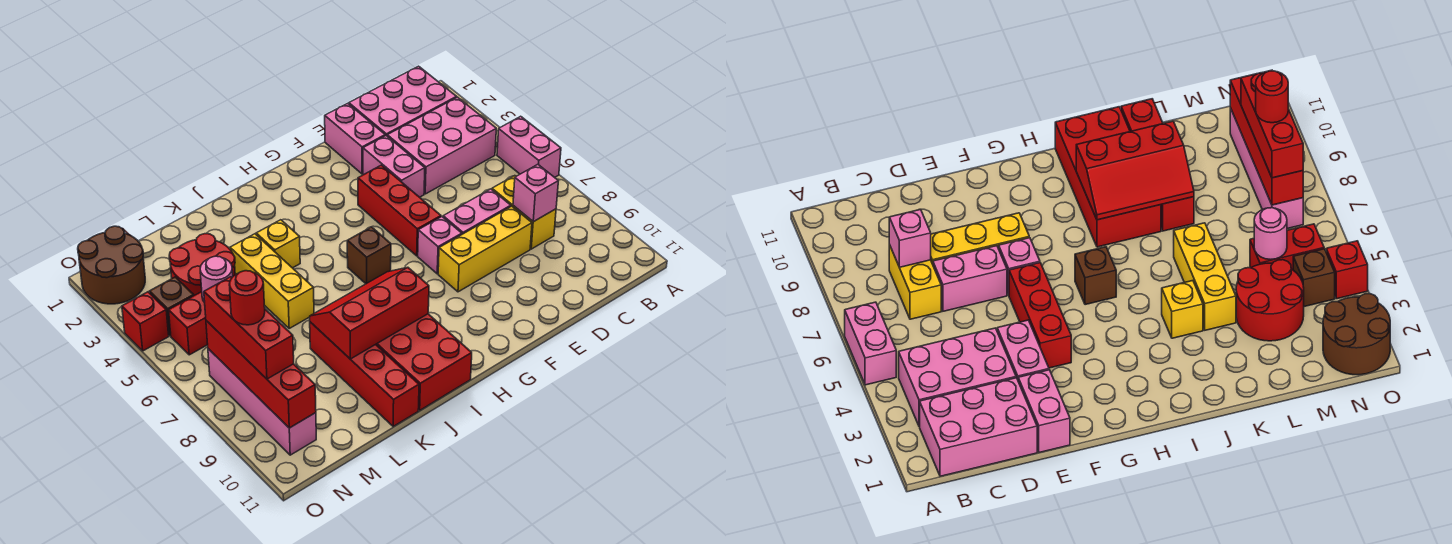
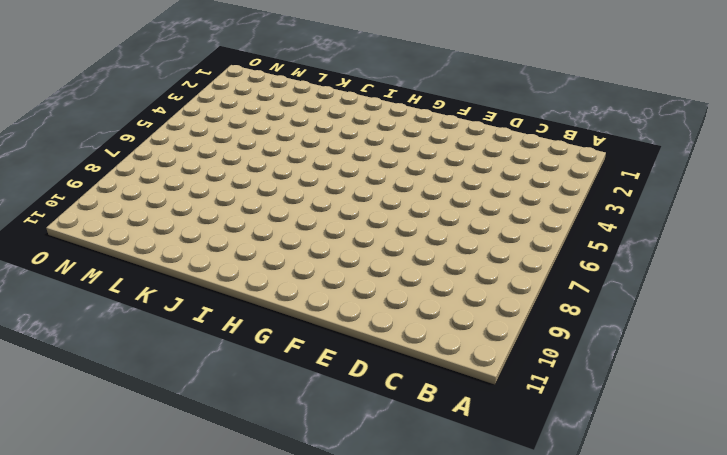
none -> pink 1x2 brick [497,116,561,177]
none -> pink 2x3 brick [349,66,457,136]
none -> pink 2x3 brick [387,97,496,194]

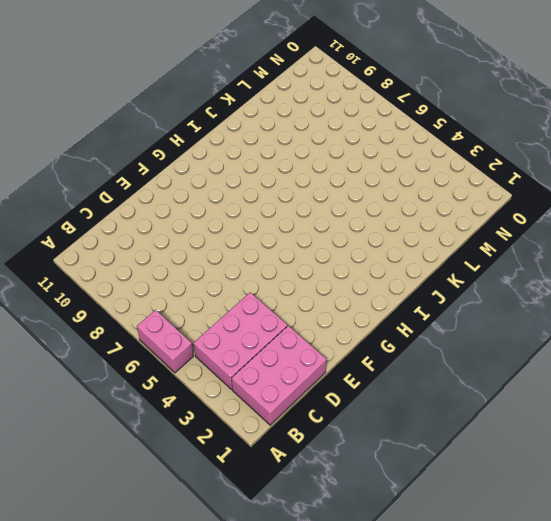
none -> yellow 1x2 brick [492,176,556,249]
none -> pink 1x2 brick [443,189,511,234]
none -> yellow 1x3 brick [438,206,532,292]

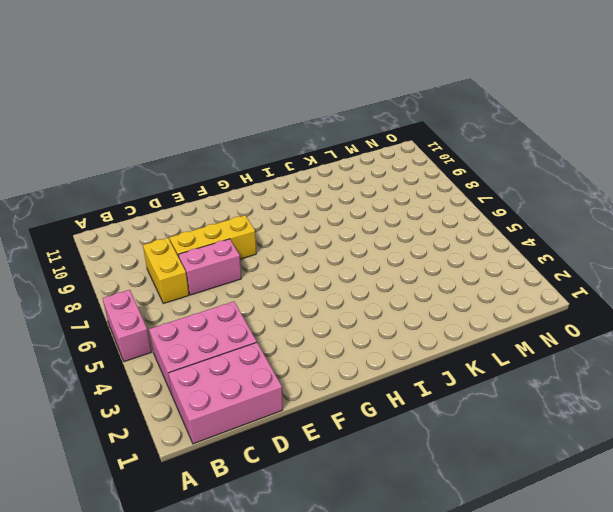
none -> pink 1x2 brick [325,103,385,174]
none -> pink 1x2 brick [363,136,425,197]
none -> red 1x3 brick [358,165,441,256]

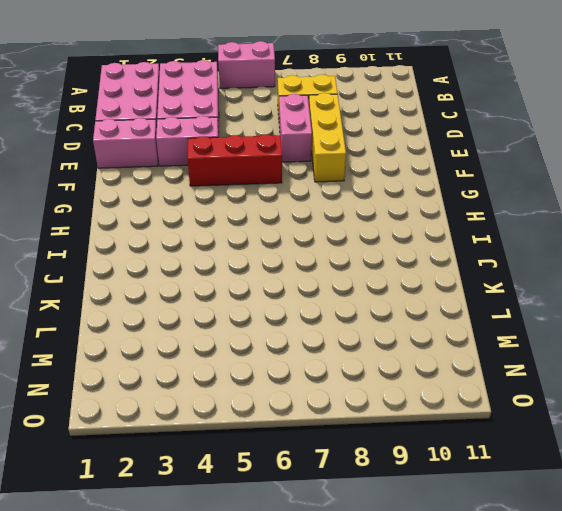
none -> pink 1x1 brick [418,217,462,274]
none -> brown 1x1 brick [347,227,391,284]
none -> red 2x4 brick [376,314,472,410]

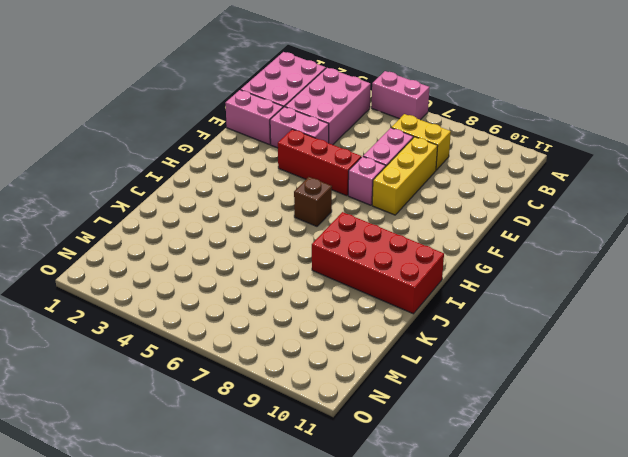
none -> yellow 1x1 brick [256,220,300,268]
none -> yellow 1x3 brick [230,234,314,328]
none -> red 1x4 brick [310,322,419,426]

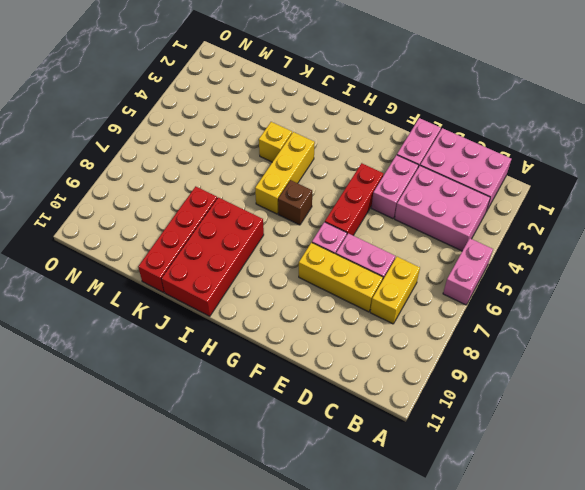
yellow 1x3 brick [255,132,315,214] -> yellow 1x3 brick moved to [230,234,314,328]
none -> red 2x2 round brick [169,234,235,296]
none -> red 1x2 brick [169,292,208,355]
none -> brown 2x2 round brick [78,226,145,304]

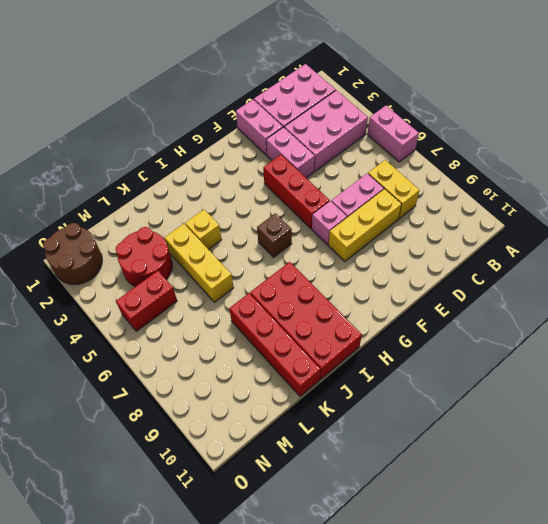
none -> brown 1x1 brick [149,277,194,336]
none -> pink 1x4 brick [208,349,316,455]
none -> red 1x1 brick [122,292,169,351]

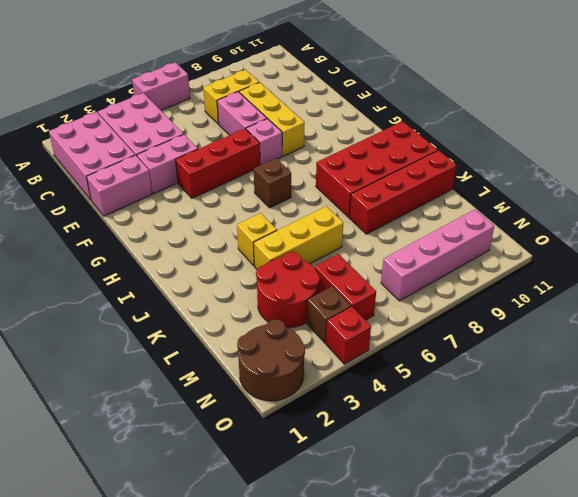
none -> pink 1x1 brick [513,164,558,222]
none -> red 2x3 slope [310,267,429,359]
none -> pink 1x1 round brick [200,256,233,302]

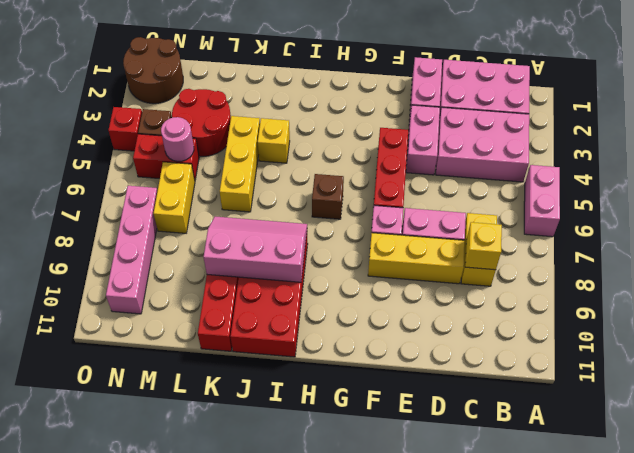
yellow 1x1 brick [465,222,502,270] -> pink 1x1 brick [513,164,558,222]
pink 2x3 slope [203,216,307,282] -> red 2x3 slope [310,267,429,359]
yellow 1x2 brick [153,162,195,233] -> none
none -> red 1x4 brick [206,321,316,428]
none -> red 1x3 brick [204,277,294,379]
none -> red 1x1 round brick [229,271,265,325]

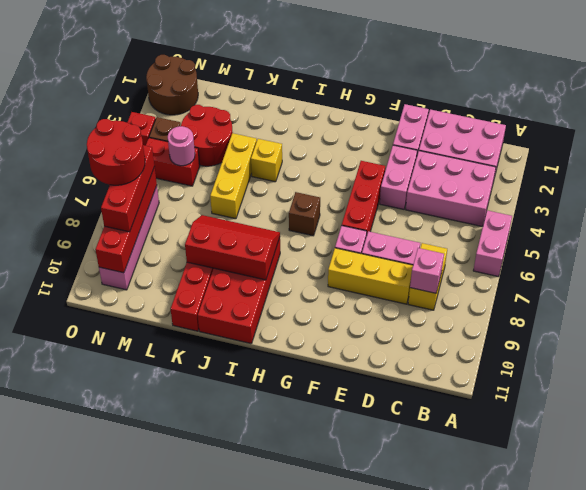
red 2x2 round brick [87,119,145,185] -> red 1x1 round brick [229,271,265,325]

